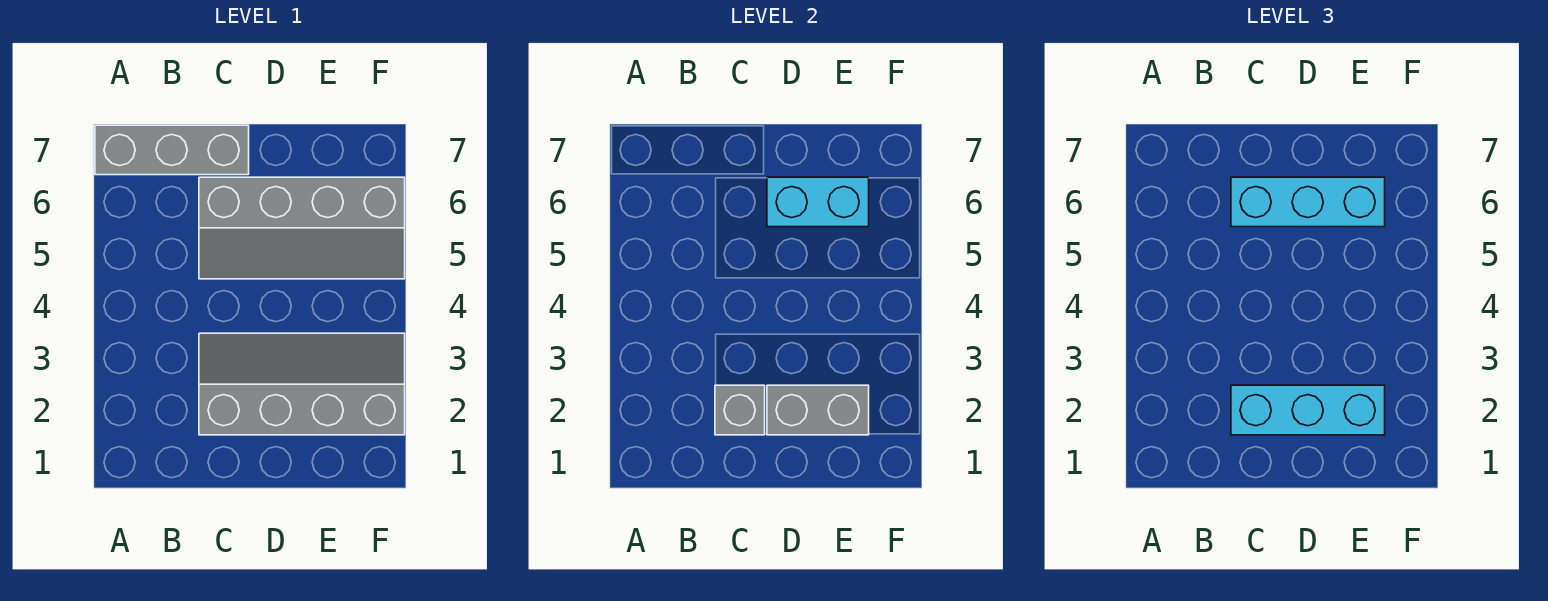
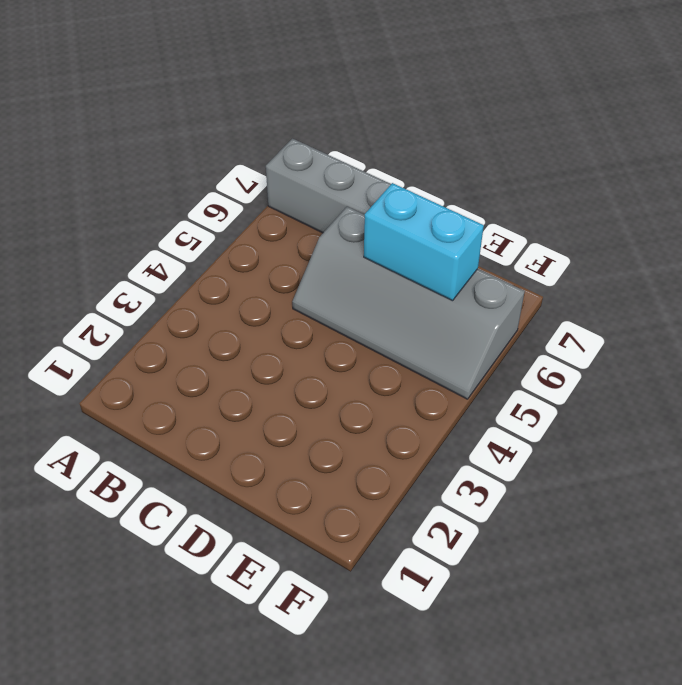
none -> grey 2x4 slope [199,333,405,435]
none -> grey 1x1 brick [715,385,765,435]

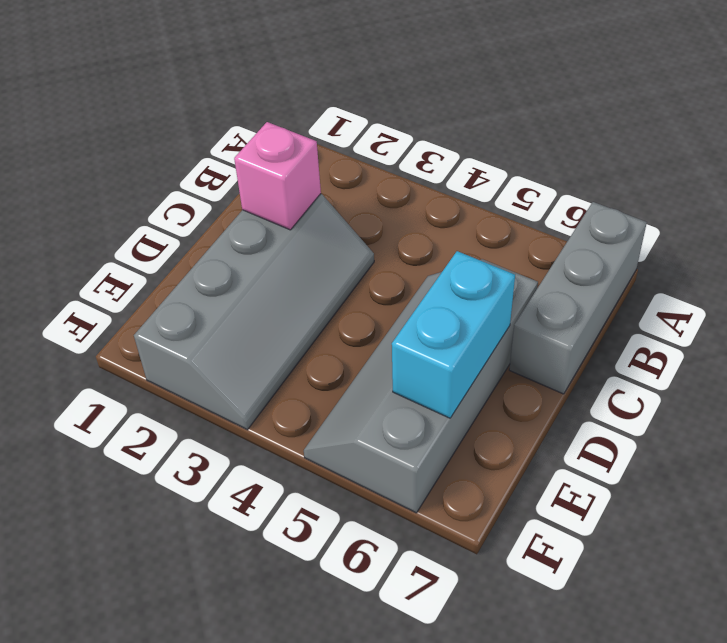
pink 1x1 brick [234,122,321,230] -> grey 1x1 brick [715,385,765,435]
none -> grey 1x2 brick [767,385,869,435]
none -> cyan 1x3 brick [1231,385,1385,435]

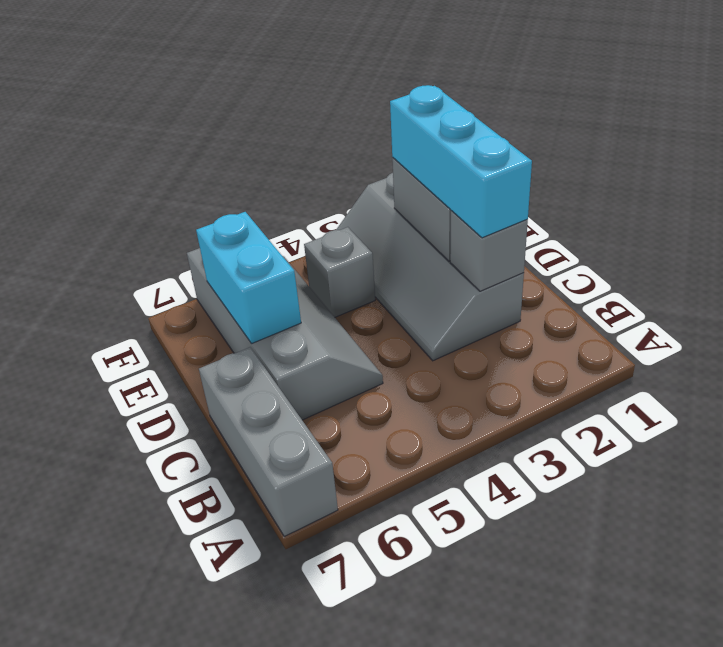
grey 1x1 brick [304,227,375,317] -> none
none -> cyan 1x3 brick [1231,177,1385,227]

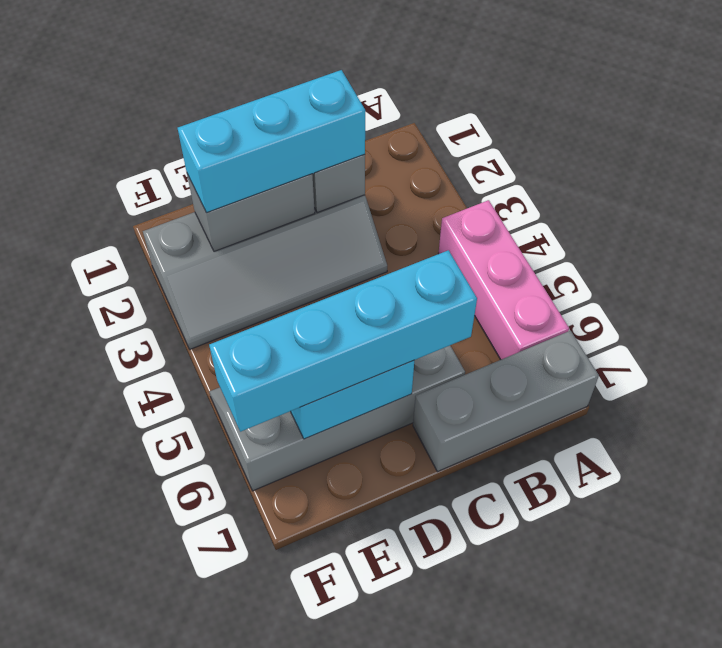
pink 1x3 brick [438,200,569,360] -> none
cyan 1x4 brick [209,250,477,432] -> cyan 1x3 brick [1231,177,1385,227]

